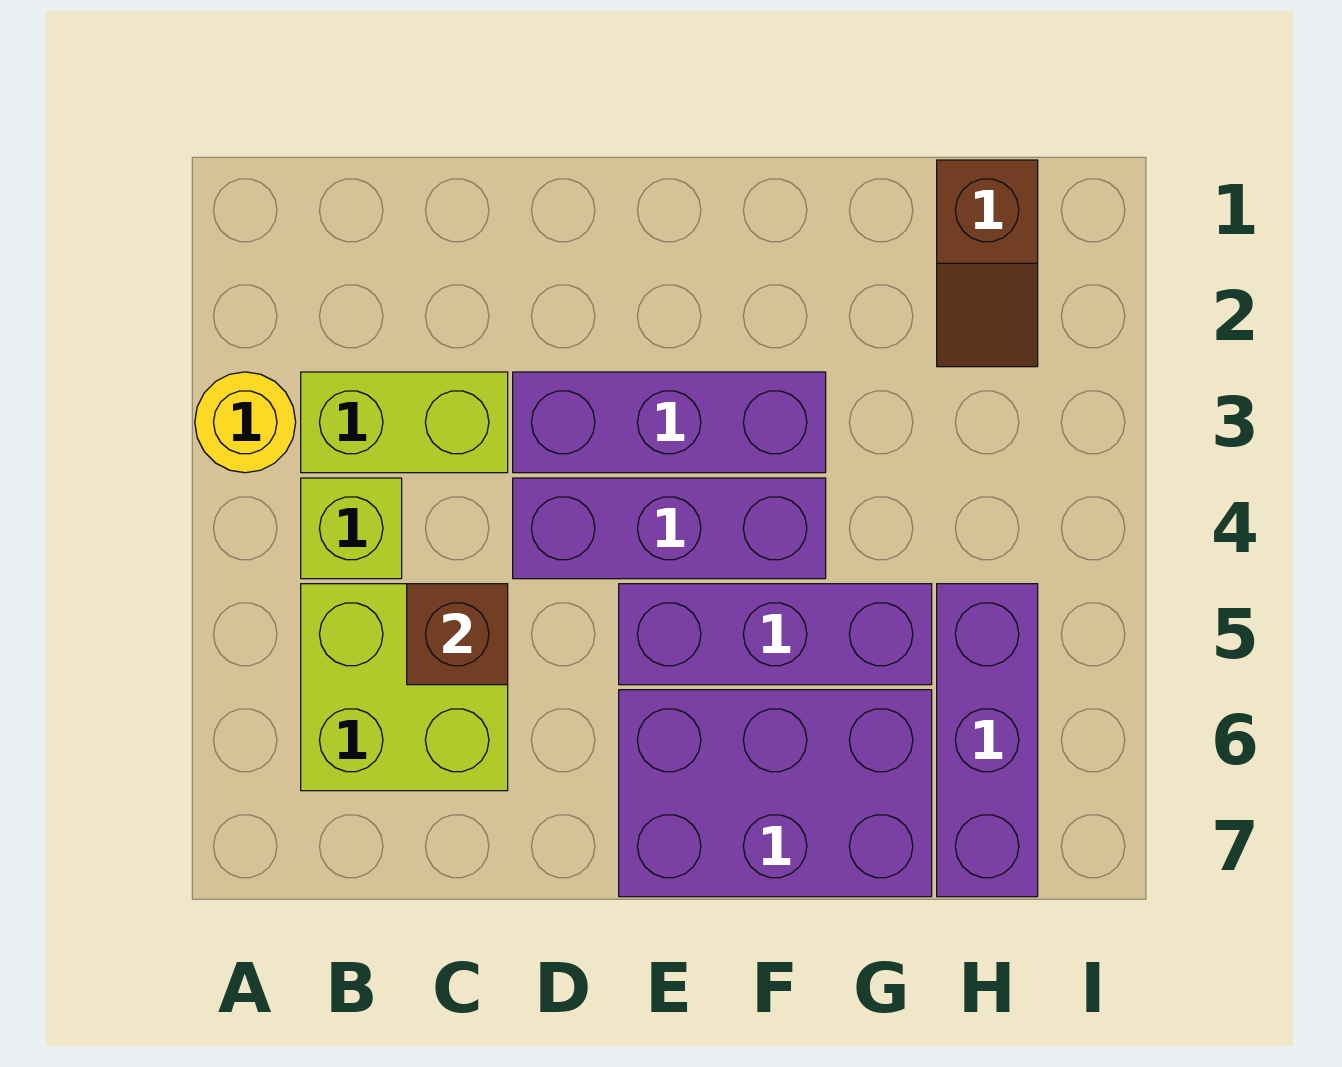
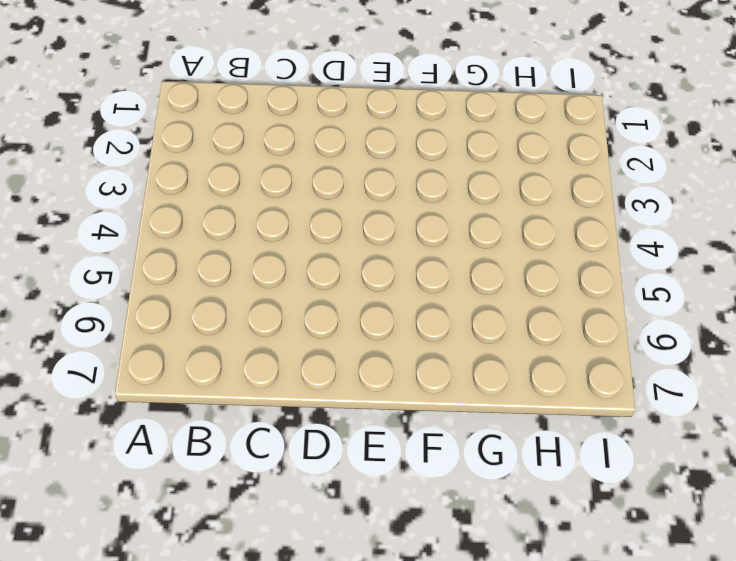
none -> yellow 1x1 round brick [195,372,296,473]
none -> lime 1x2 brick [301,372,508,473]

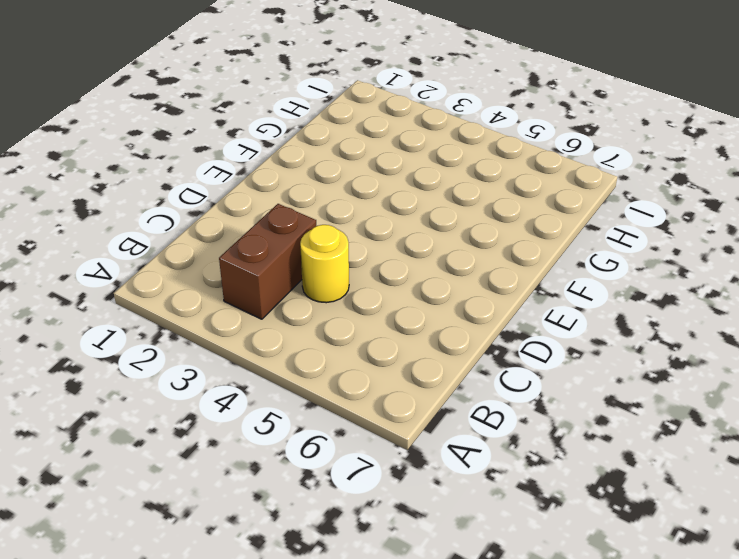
brown 1x2 brick [219,204,316,319] -> lime 1x2 brick [301,372,508,473]
yellow 1x1 round brick [300,225,349,303] -> yellow 1x1 round brick moved to [195,372,296,473]
none -> lime 1x1 brick [301,478,402,579]
none -> lime 2x2 brick [301,584,508,791]

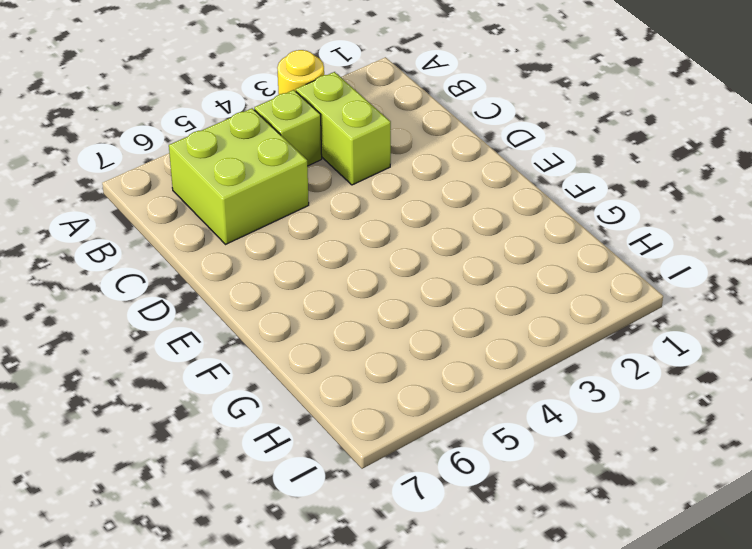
none -> purple 1x3 brick [513,372,826,473]
none -> purple 1x3 brick [513,478,826,579]

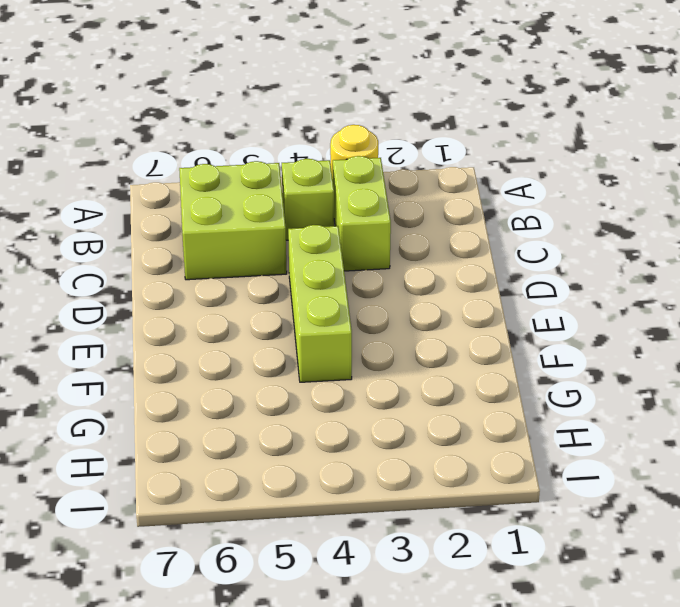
lime 1x3 brick [288,225,352,382] -> purple 1x3 brick [513,478,826,579]
none -> purple 1x3 brick [513,372,826,473]
none -> purple 1x3 brick [619,584,932,685]

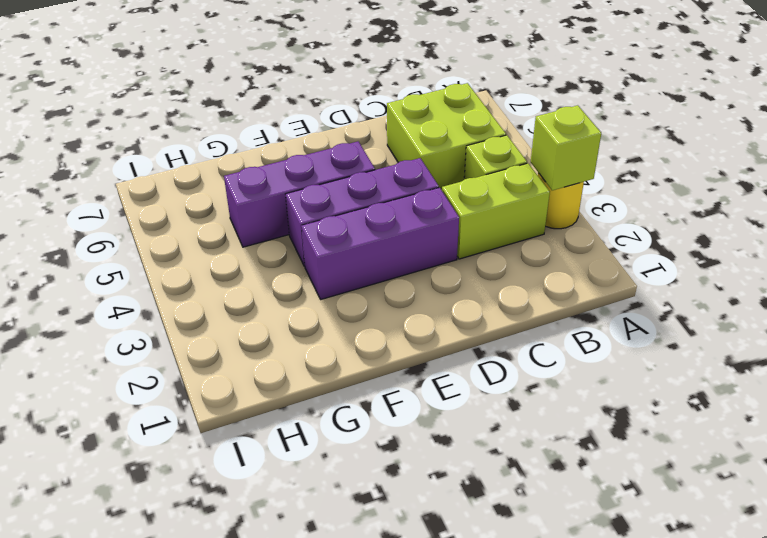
lime 1x1 brick [531,105,601,190] -> none
none -> purple 2x3 brick [619,690,932,897]
none -> brown 1x2 slope [937,160,1038,367]

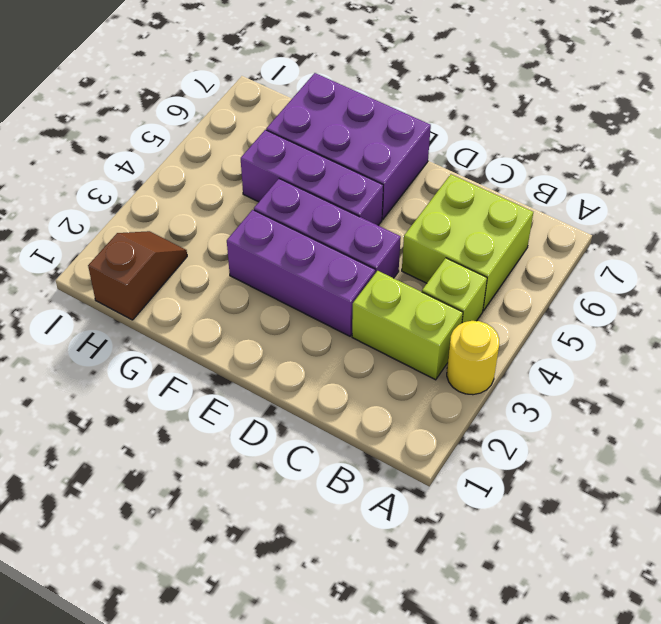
none -> purple 1x3 brick [937,584,1038,897]
none -> brown 1x1 brick [407,584,508,685]

